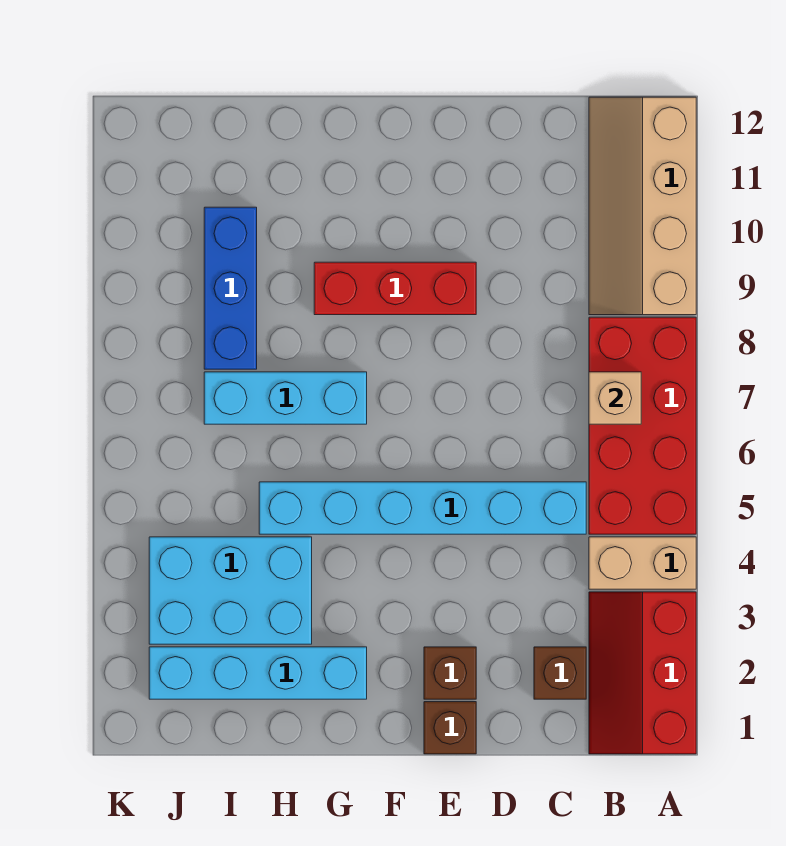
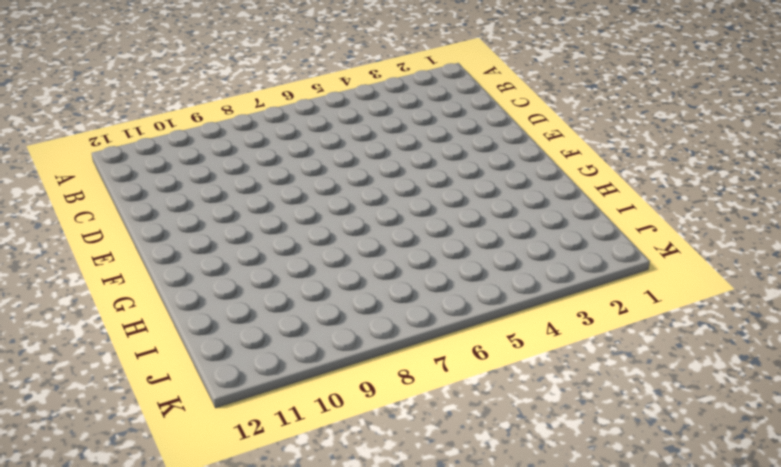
none -> red 2x3 slope [589,592,696,754]
none -> tan 1x2 brick [589,537,696,589]
none -> red 2x4 brick [589,317,696,534]

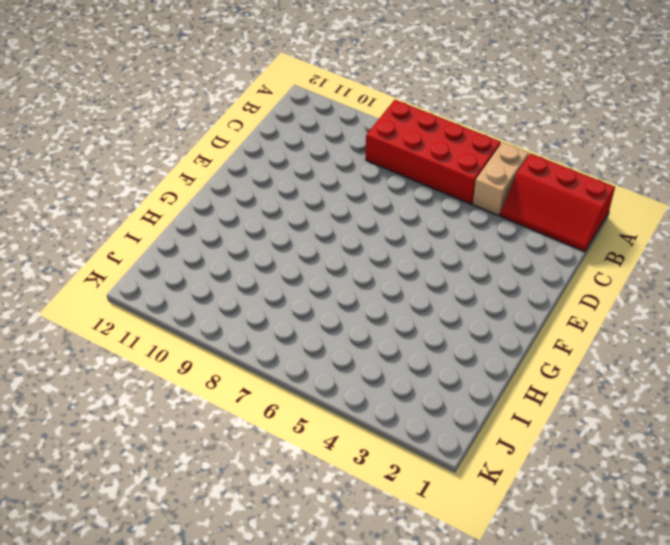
none -> tan 2x4 slope [589,97,696,315]
none -> brown 1x1 brick [534,647,586,699]
none -> cyan 1x6 brick [259,482,586,534]

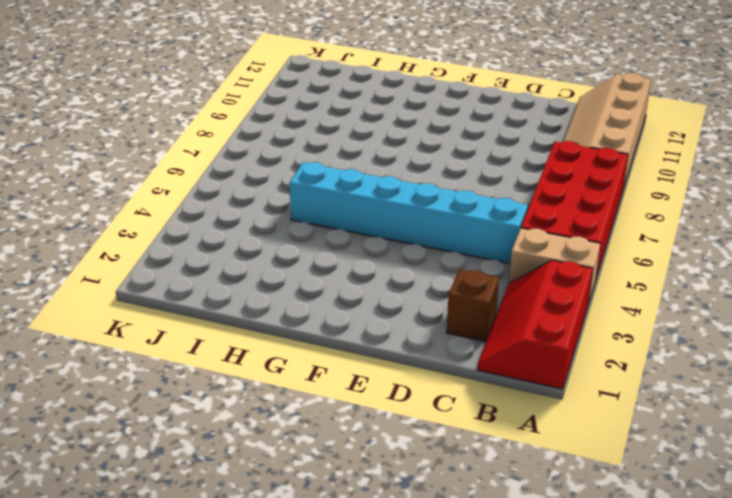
none -> brown 1x1 brick [424,702,476,754]
none -> brown 1x1 brick [424,647,476,699]
none -> red 1x3 brick [314,262,476,315]

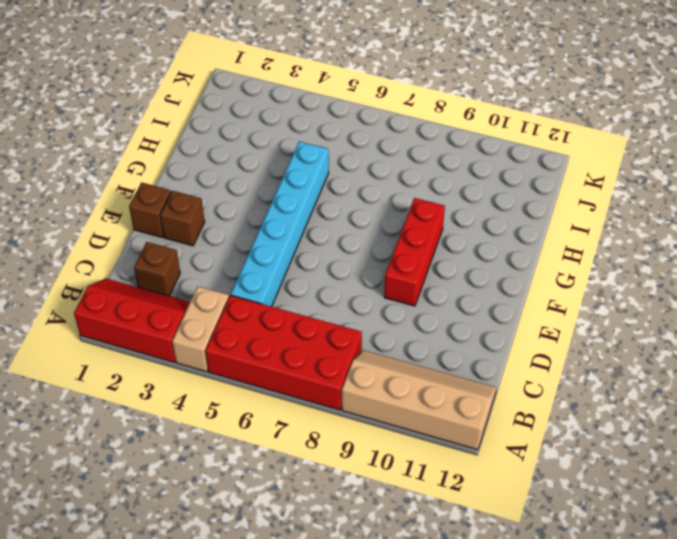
none -> cyan 1x4 brick [149,647,367,699]
none -> cyan 1x3 brick [204,372,367,424]
none -> cyan 2x3 brick [149,537,312,644]

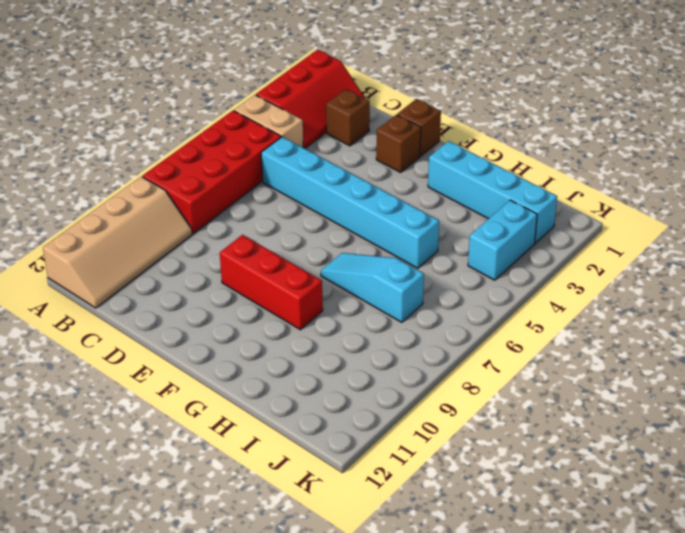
cyan 1x3 slope [321,253,424,322] -> cyan 1x3 brick [204,372,367,424]
cyan 1x2 brick [468,200,537,280] -> cyan 2x3 brick [149,537,312,644]
none -> blue 1x3 brick [204,207,257,369]
none -> tan 1x1 brick [589,372,641,424]

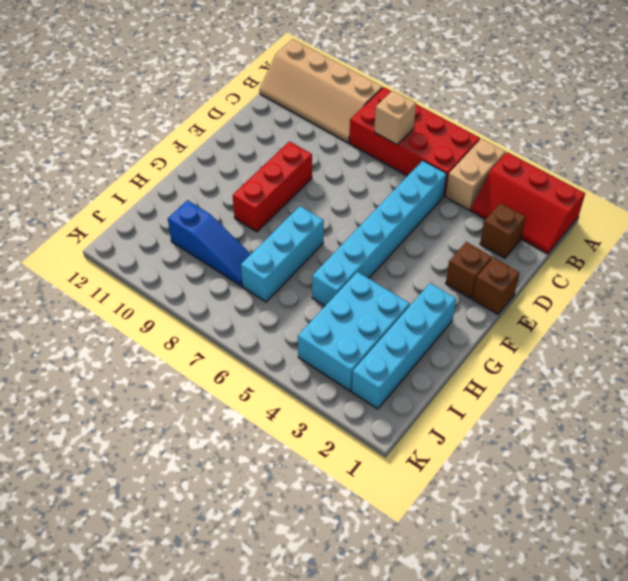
blue 1x3 slope [168,200,251,286] -> blue 1x3 brick [204,207,257,369]

